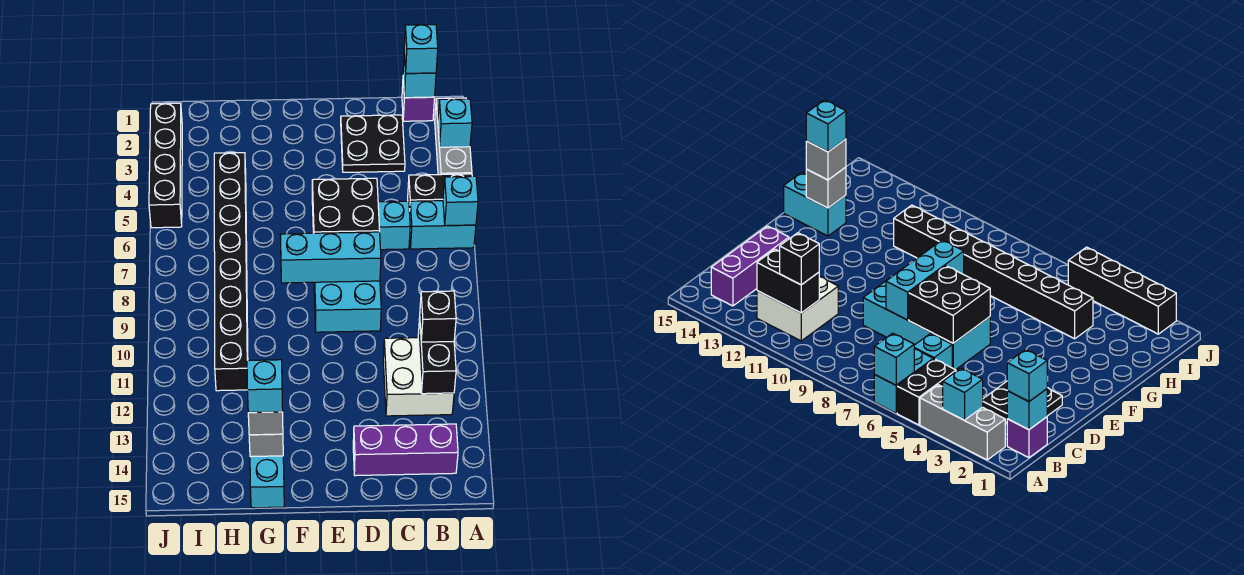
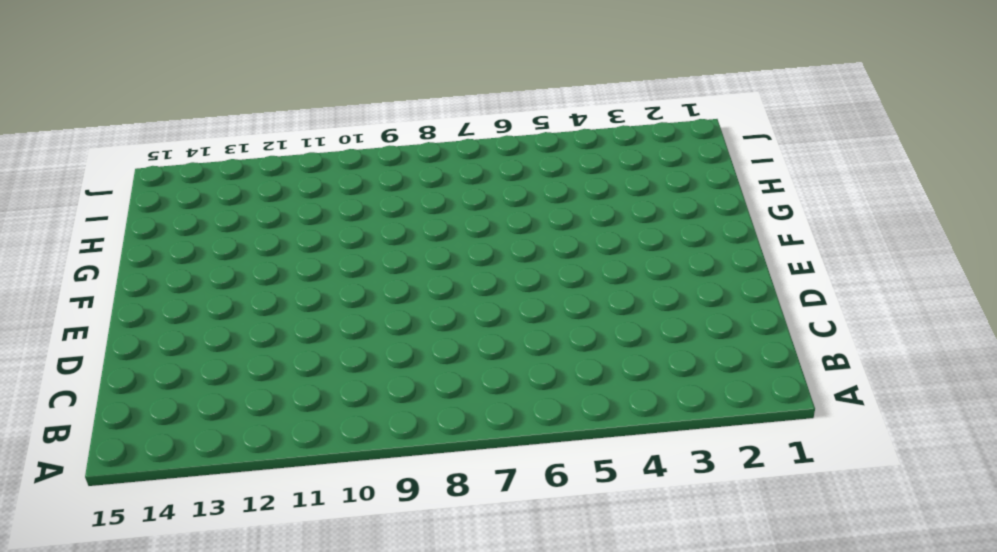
none -> grey 1x3 brick [435,98,472,175]
none -> black 1x2 brick [408,174,472,213]
none -> cyan 1x2 brick [410,201,476,249]

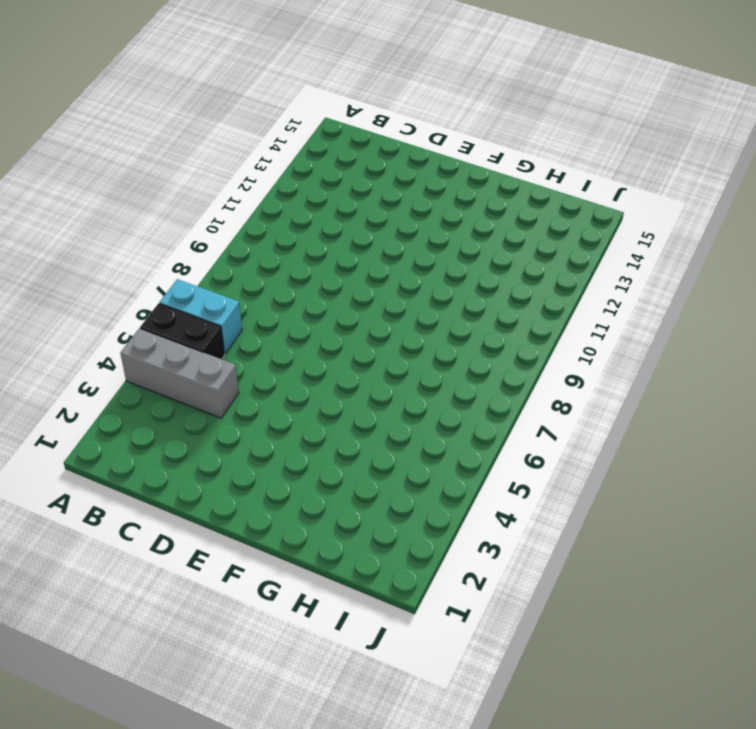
grey 1x3 brick [120,328,239,418] -> grey 1x3 brick turned to [435,98,472,175]
none -> purple 1x1 brick [402,82,435,121]
none -> white 2x2 brick [383,338,454,416]
none -> purple 1x3 brick [353,424,458,476]

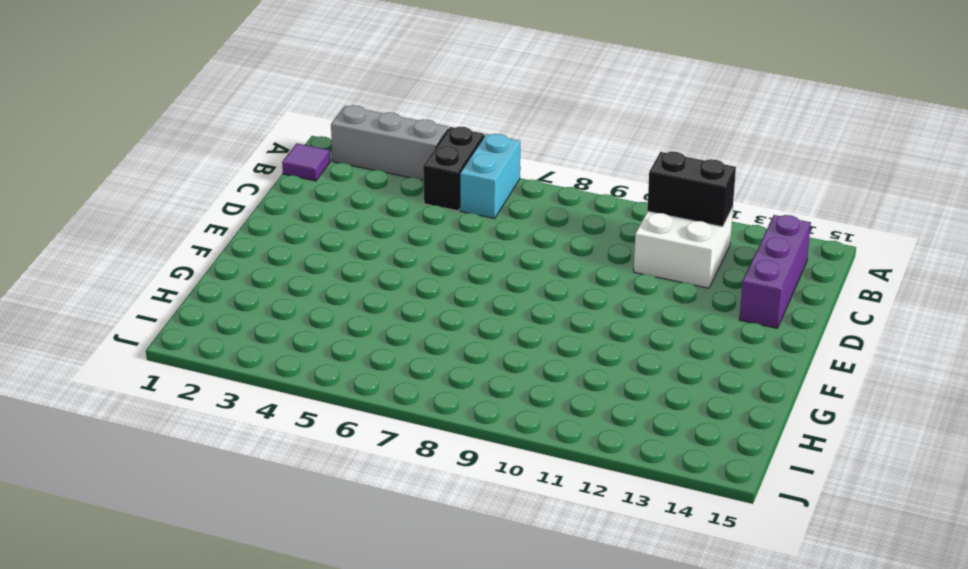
purple 1x1 tile [282,143,330,181] -> purple 1x1 brick [402,82,435,121]
none -> black 2x2 plate [341,115,405,172]
none -> cyan 1x1 brick [378,201,410,250]
none -> cyan 2x4 brick [312,206,381,332]

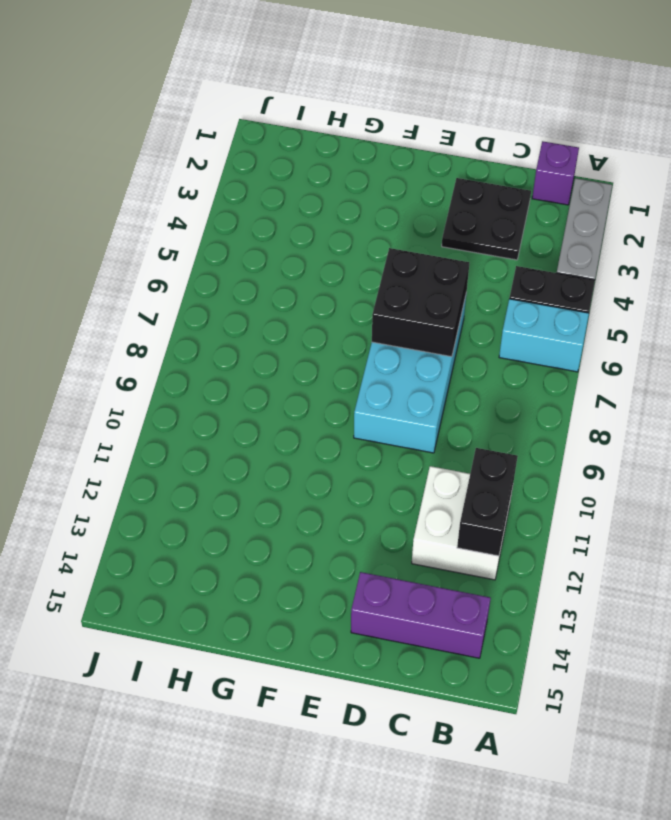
none -> cyan 1x1 brick [378,201,410,250]
none -> cyan 1x2 brick [250,456,284,508]
none -> black 1x8 brick [214,153,248,391]

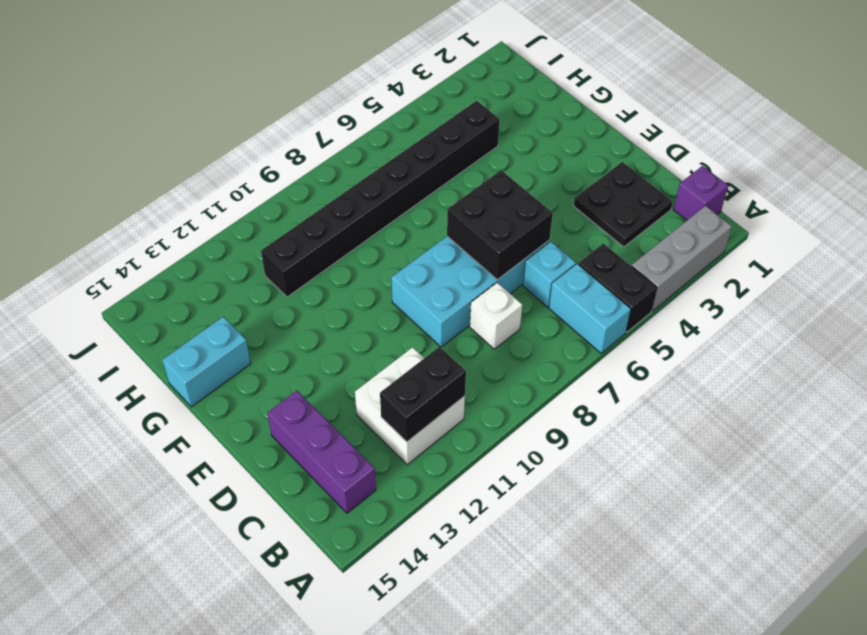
white 1x1 brick [470,283,522,349] -> none
none -> black 1x4 brick [149,103,182,228]
none -> cyan 1x1 brick [438,99,472,147]
none -> cyan 1x1 brick [443,176,478,226]

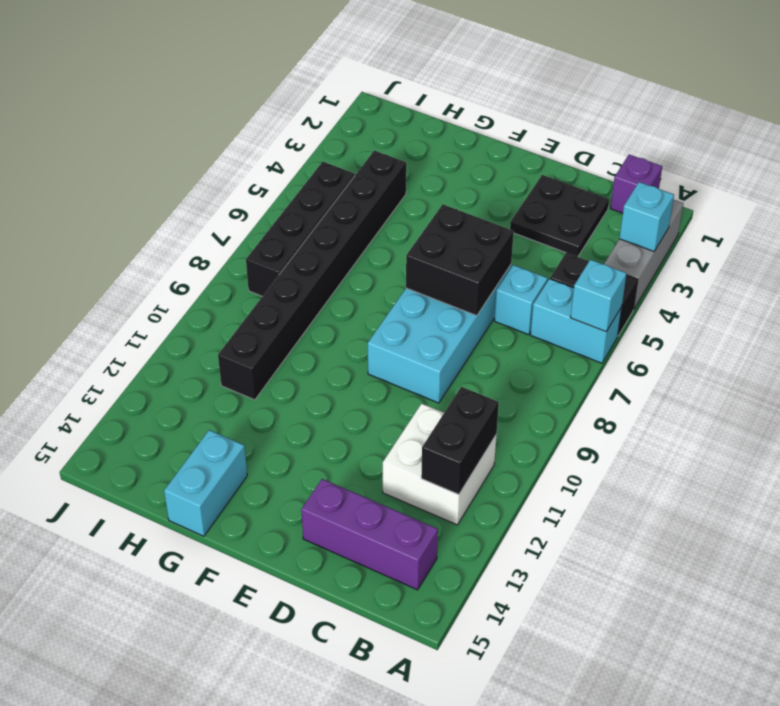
black 1x4 brick [246,162,355,296] -> black 1x4 brick moved to [149,103,182,228]
none -> cyan 1x1 brick [403,54,436,98]
none -> cyan 1x3 brick [280,232,381,283]
none -> grey 1x1 brick [249,434,283,457]

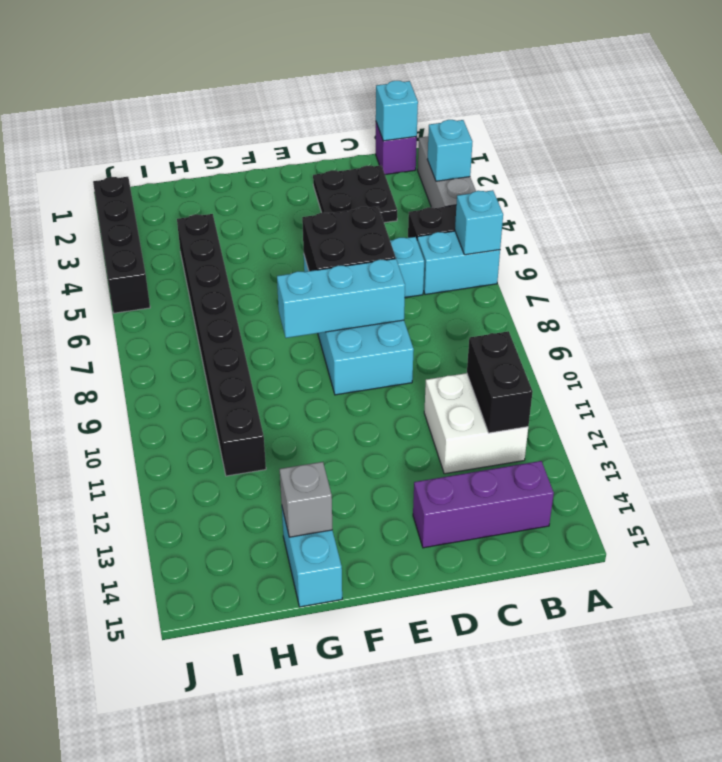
none -> cyan 1x1 brick [404,25,438,73]
none -> black 1x1 brick [420,291,456,342]
none -> grey 1x1 brick [248,412,283,435]

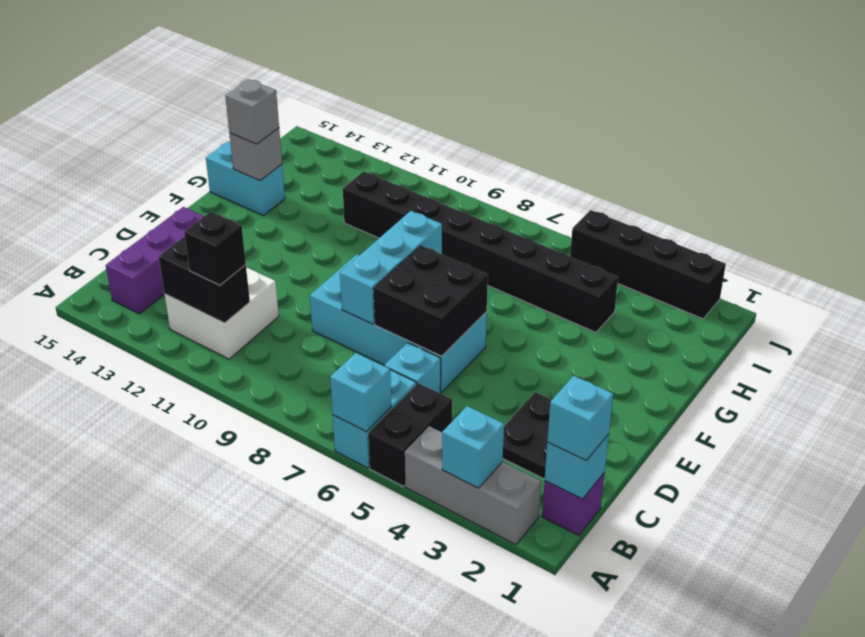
none -> cyan 1x1 brick [247,360,283,412]

